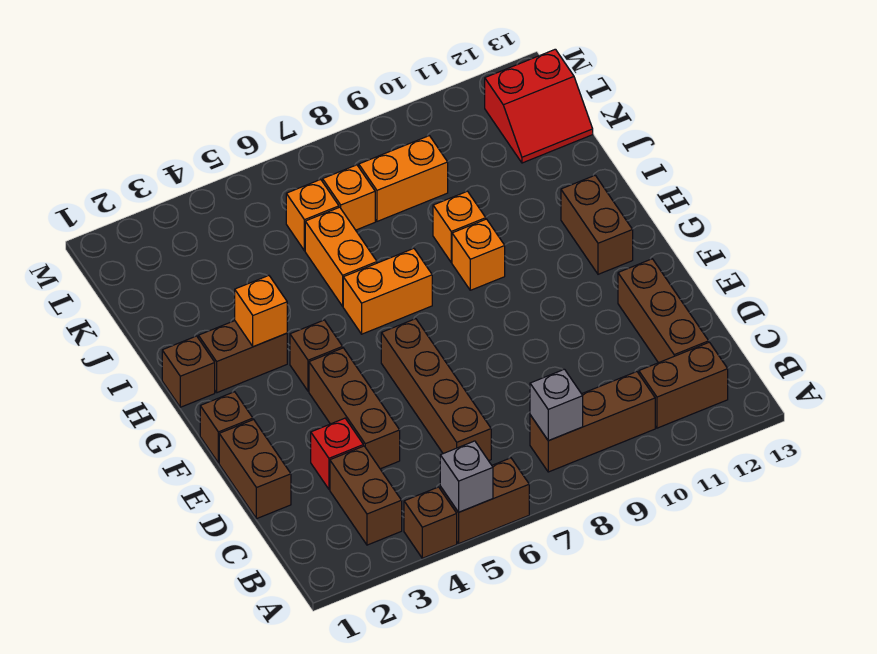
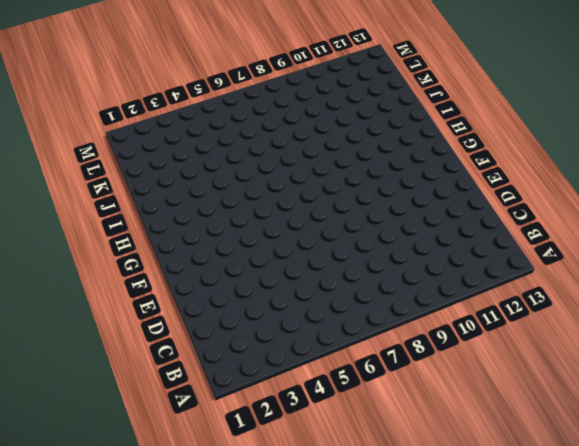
none -> brown 1x1 brick [404,487,457,558]
none -> brown 1x2 brick [440,458,529,544]
none -> brown 1x2 brick [330,446,402,545]

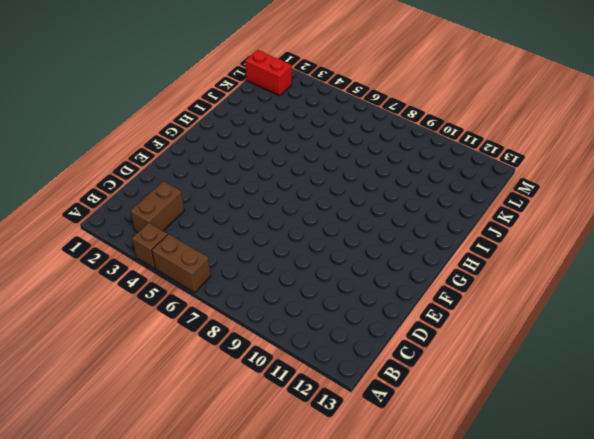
red 1x2 brick [245,50,292,96] -> none
none -> brown 1x3 brick [530,372,655,472]
none -> brown 1x2 brick [639,342,728,428]
none -> brown 1x4 brick [381,319,491,461]

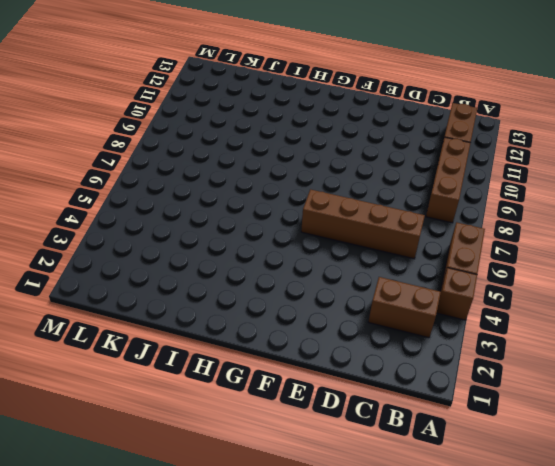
none -> brown 1x3 brick [618,259,709,363]
none -> brown 1x2 brick [219,420,291,519]
none -> red 1x1 brick [311,418,363,489]

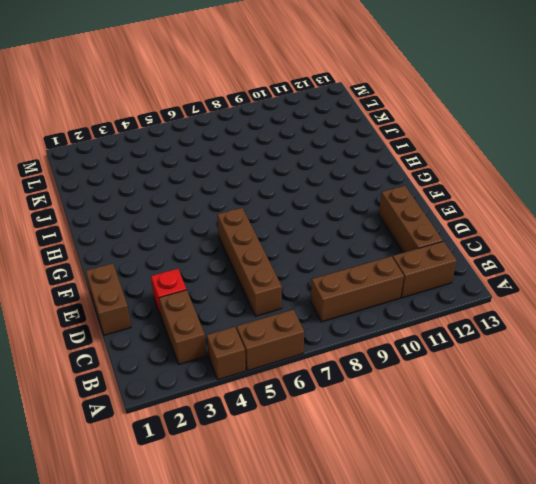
none -> brown 1x3 brick [309,348,400,469]
none -> brown 1x1 brick [200,392,253,463]
none -> brown 1x1 brick [290,320,343,391]

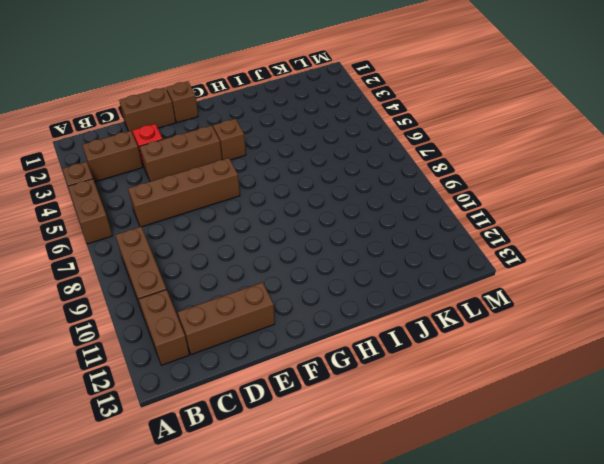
none -> brown 1x2 brick [561,175,633,274]
none -> brown 1x1 brick [162,336,215,407]
none -> brown 1x2 brick [198,321,287,393]

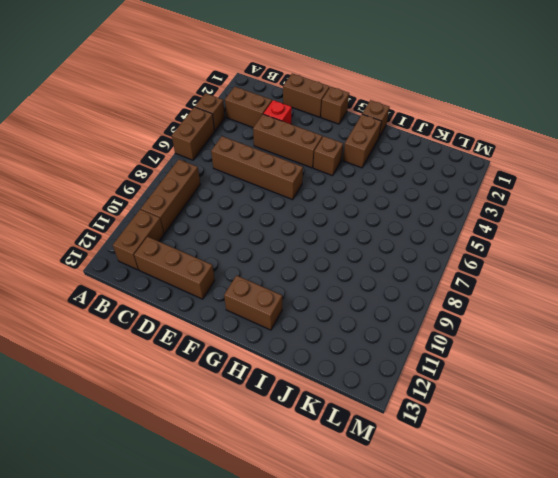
none -> orange 1x2 brick [343,249,432,334]
none -> orange 1x1 brick [452,219,505,290]
none -> orange 1x2 brick [305,207,377,306]

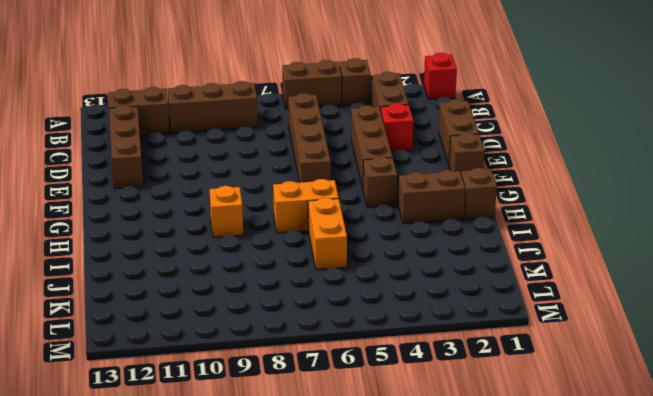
red 1x1 brick [424,53,457,100] -> none
none -> brown 1x2 brick [561,175,633,274]
none -> orange 1x1 brick [433,191,486,262]
none -> orange 1x1 brick [286,179,339,251]

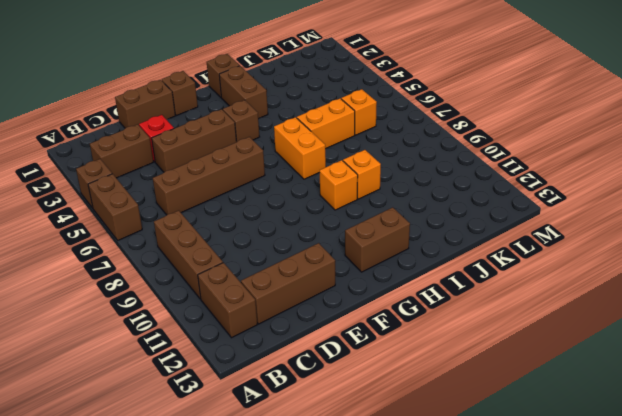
none -> orange 1x1 brick [323,165,375,230]
none -> orange 1x2 brick [359,136,448,221]
none -> red 2x2 slope [485,49,593,163]

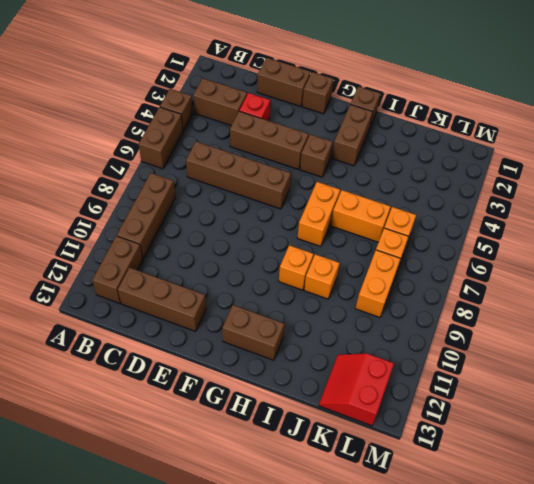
none -> grey 1x1 brick [440,441,493,512]
none -> grey 1x1 brick [530,369,583,441]
none -> orange 1x1 brick [235,276,287,347]

